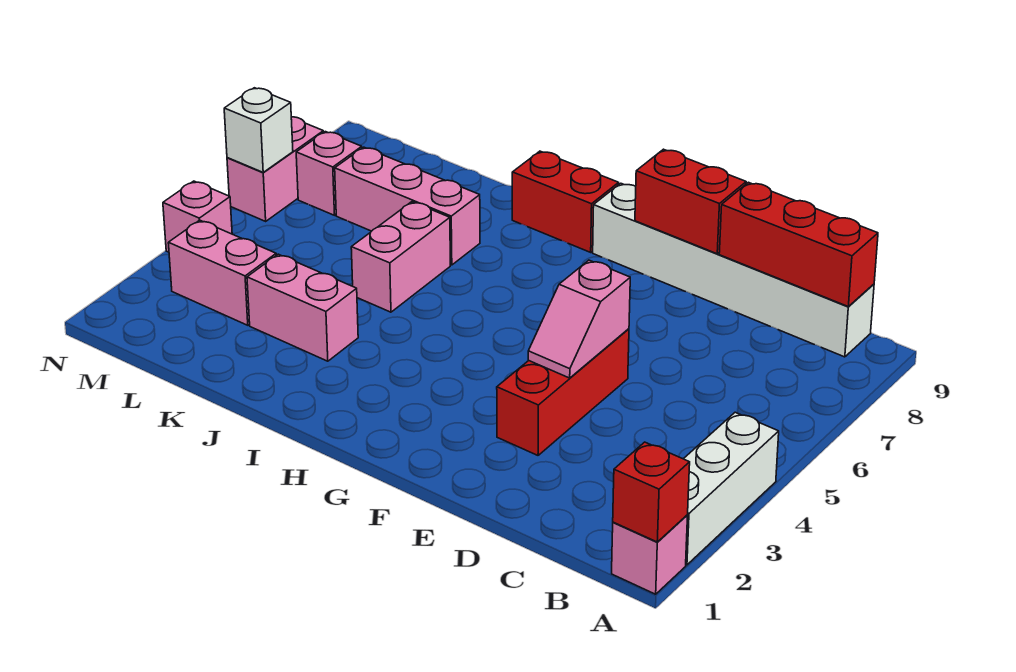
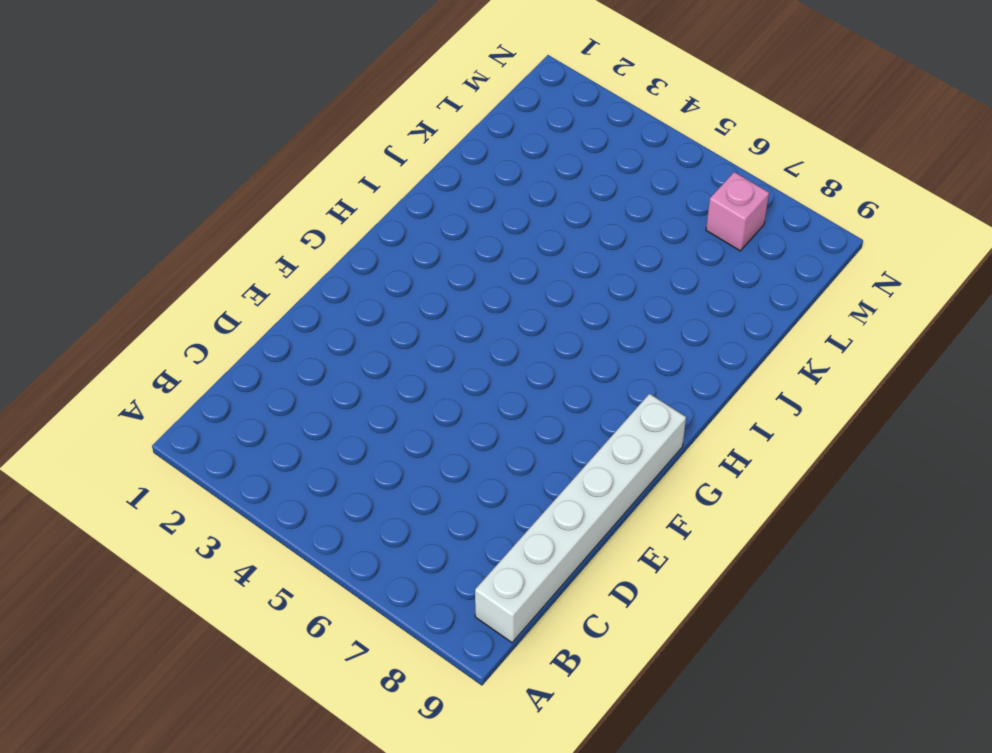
none -> pink 1x1 brick [612,515,688,594]
none -> white 1x3 brick [684,412,779,565]
none -> red 1x3 brick [497,329,629,455]

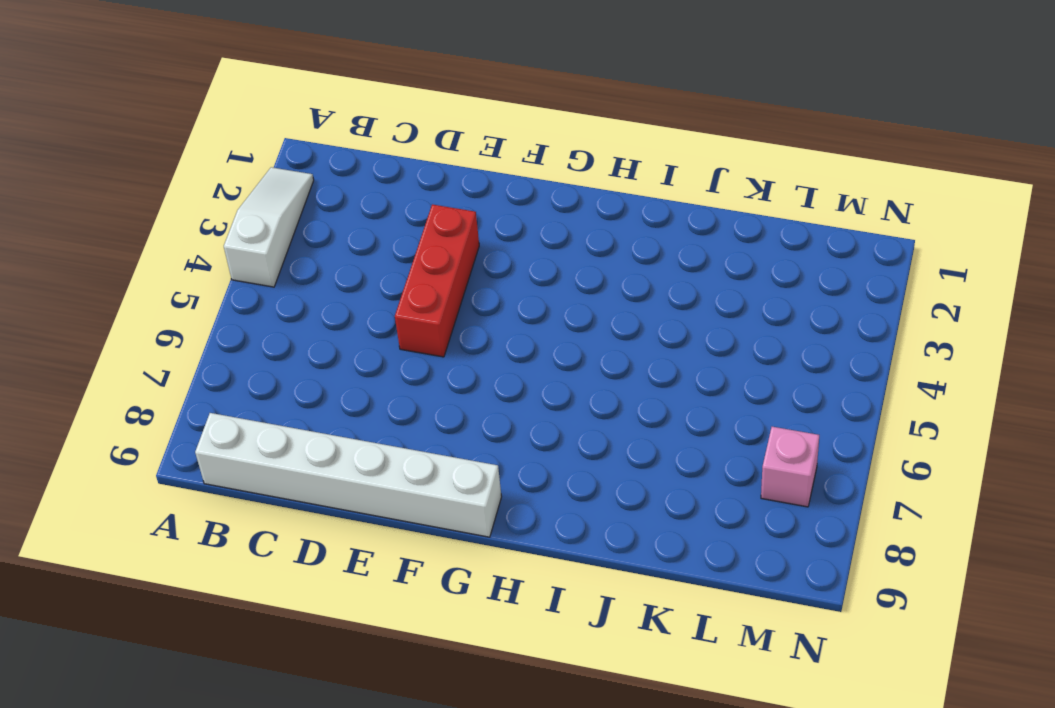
white 1x3 slope [224,167,314,287] -> white 1x3 brick [684,412,779,565]
none -> pink 1x1 brick [612,515,688,594]
none -> red 1x2 brick [512,151,619,252]
none -> pink 1x2 brick [247,254,358,361]

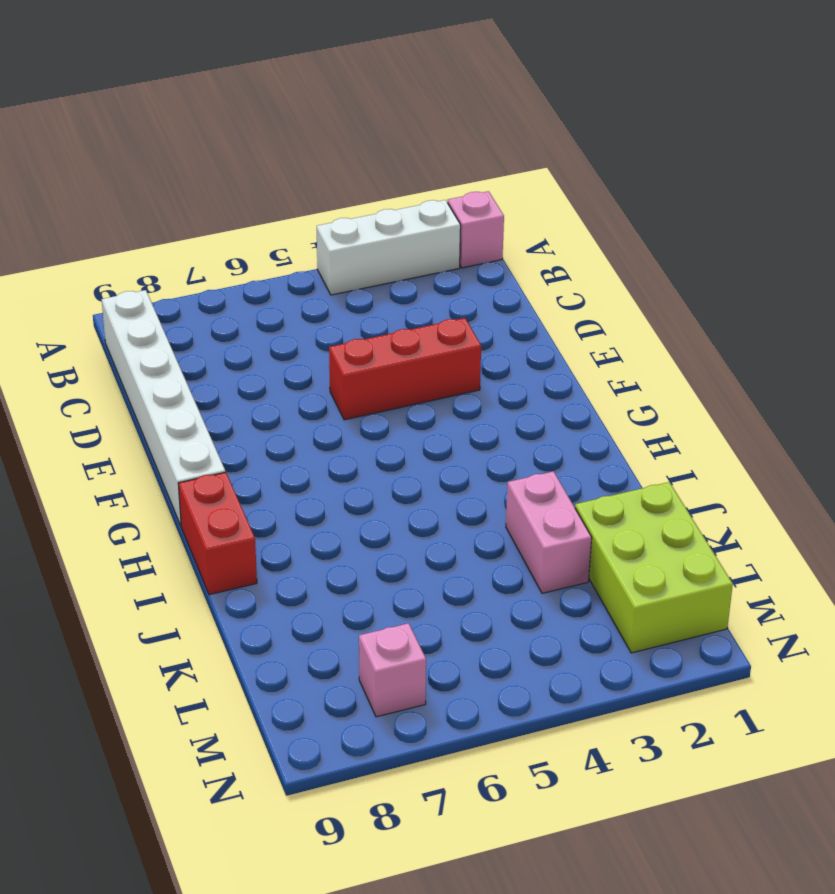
lime 2x3 brick [575,482,733,653] -> none
none -> pink 1x2 brick [351,202,450,312]
none -> pink 1x3 brick [335,147,480,265]
none -> pink 1x2 brick [168,220,276,325]

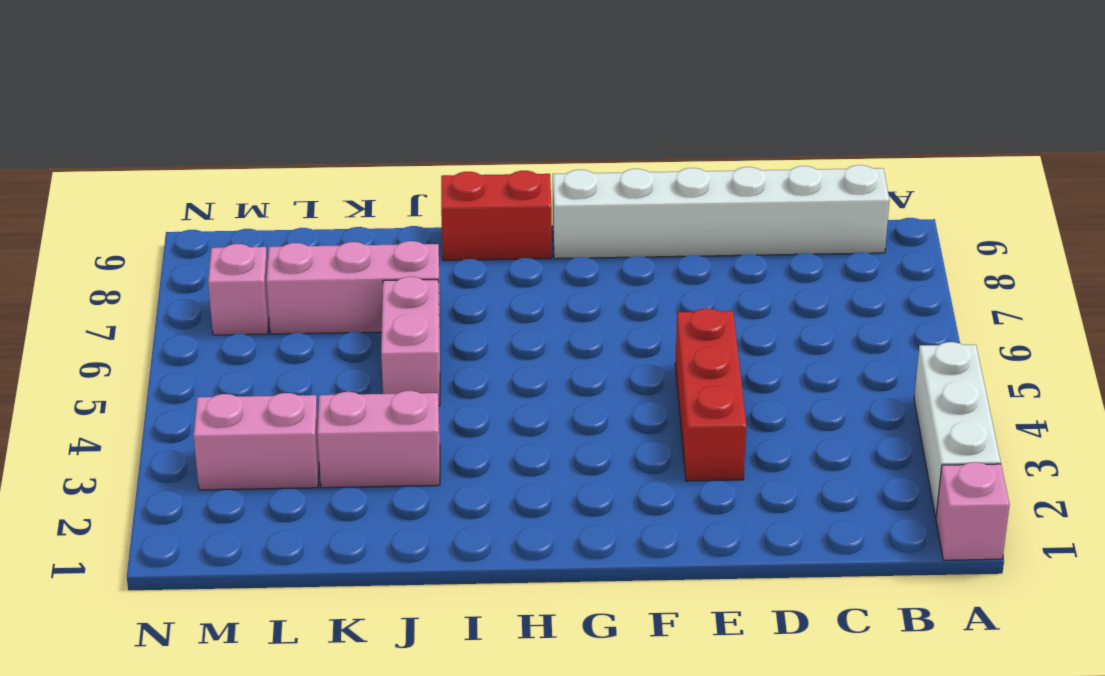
none -> pink 1x1 brick [163,181,232,252]
none -> pink 1x2 brick [227,117,324,221]
none -> red 1x1 brick [613,442,690,542]

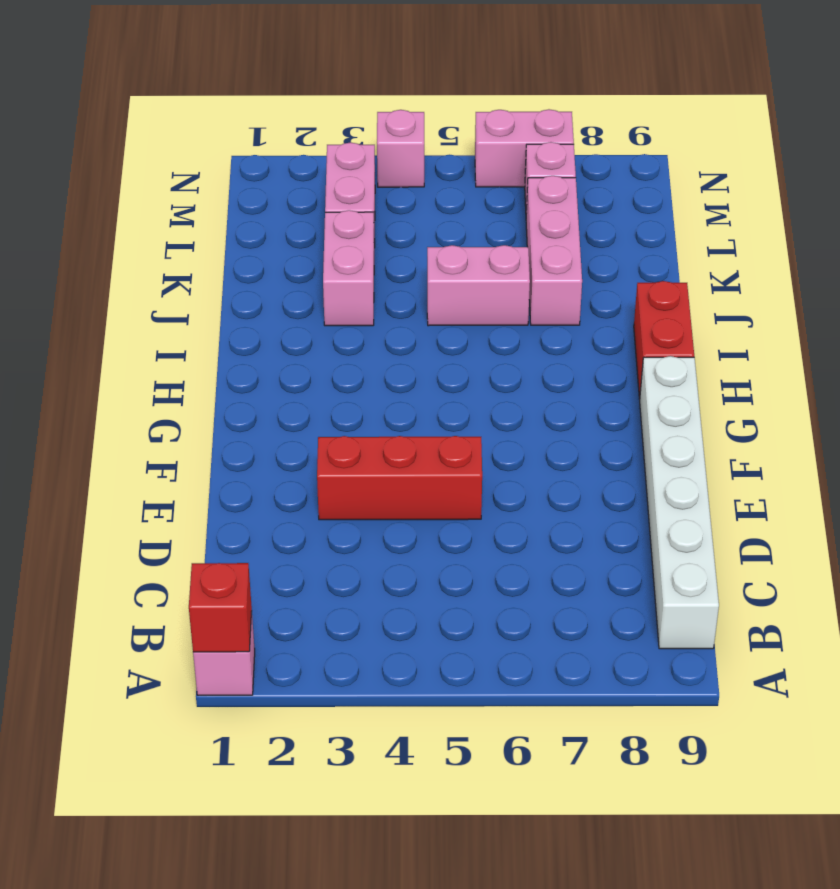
none -> white 1x3 brick [684,412,779,565]
none -> red 1x3 brick [719,182,878,306]
none -> pink 1x2 slope [528,260,630,378]

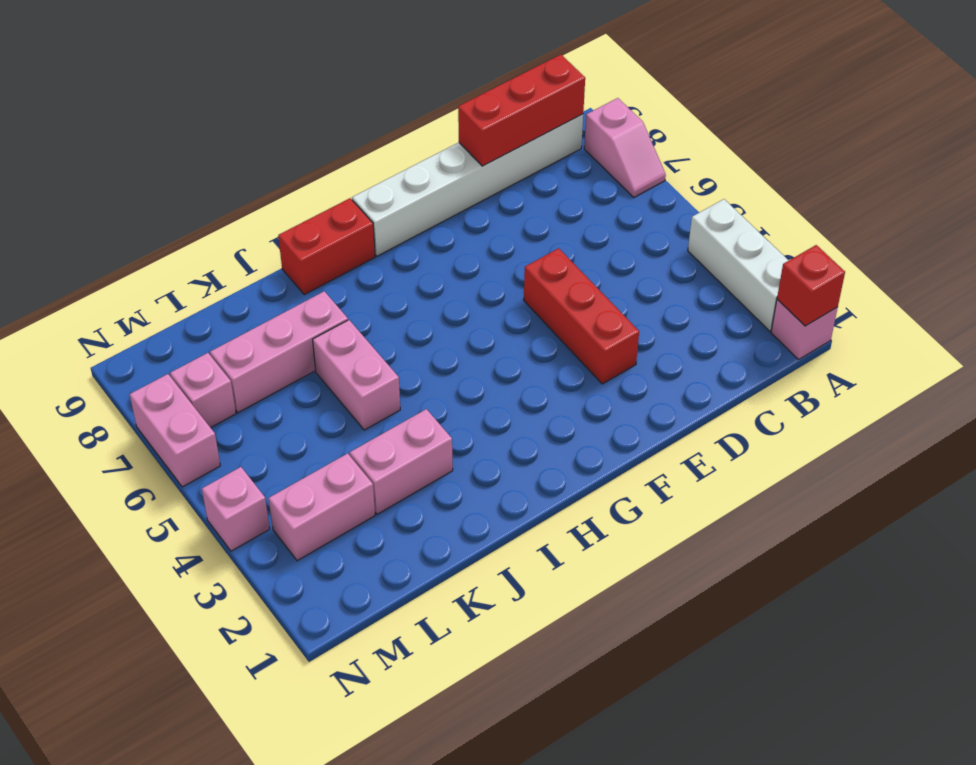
pink 1x2 slope [584,98,666,197] -> pink 1x2 slope moved to [528,260,630,378]
none -> red 1x2 brick [635,149,746,254]
none -> white 1x1 brick [224,88,293,172]

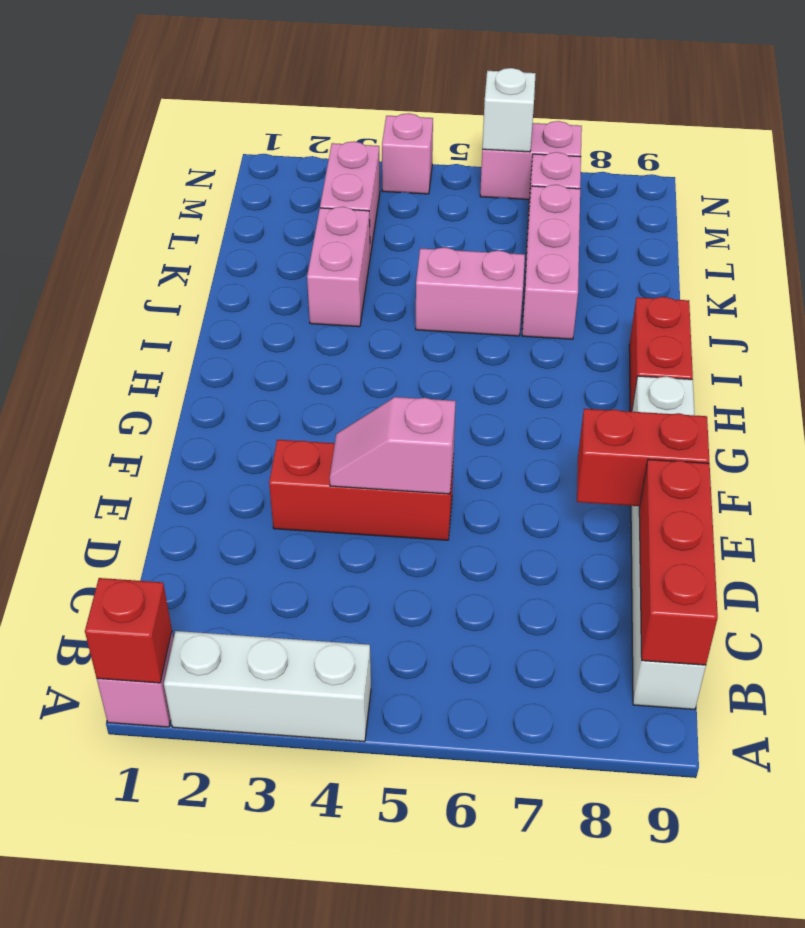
red 1x2 brick [577,409,709,506] -> red 1x2 brick turned to [635,149,746,254]

